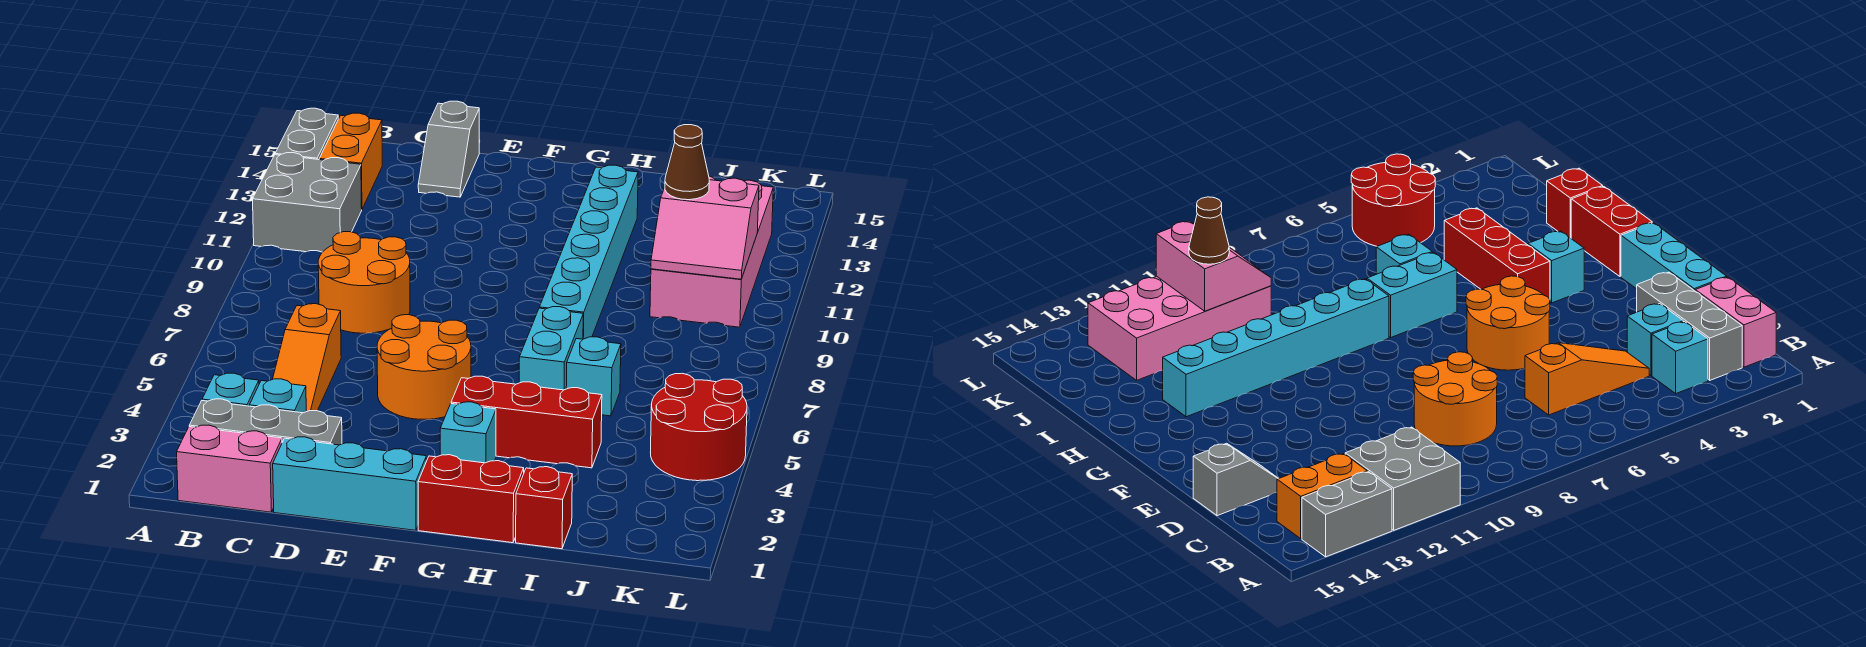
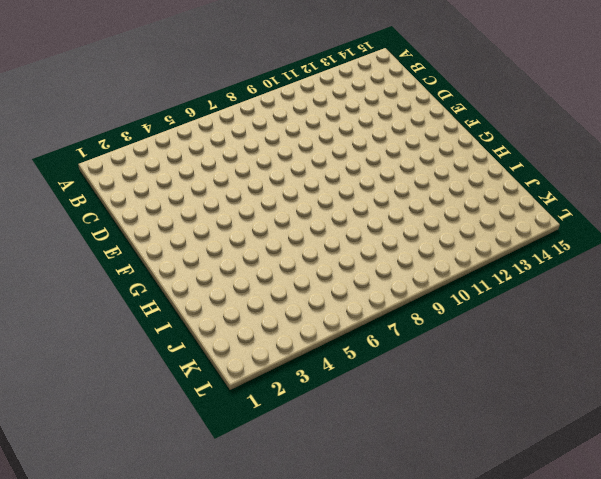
none -> grey 2x2 brick [253,153,362,252]
none -> grey 1x2 brick [275,108,338,160]
none -> pink 1x2 brick [177,425,282,512]

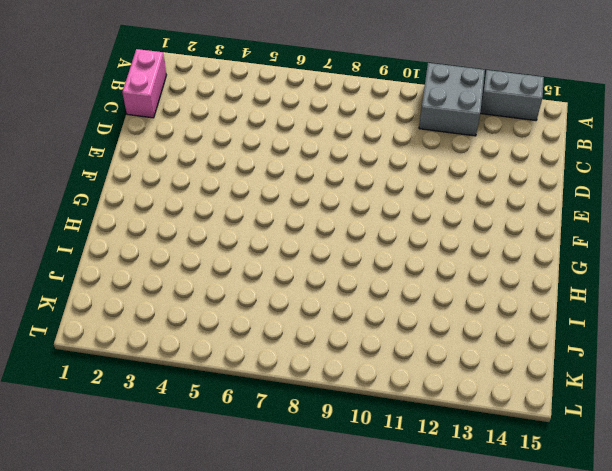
none -> grey 1x3 brick [189,399,342,445]
none -> cyan 1x1 brick [202,373,259,406]
none -> orange 1x2 brick [319,113,382,209]

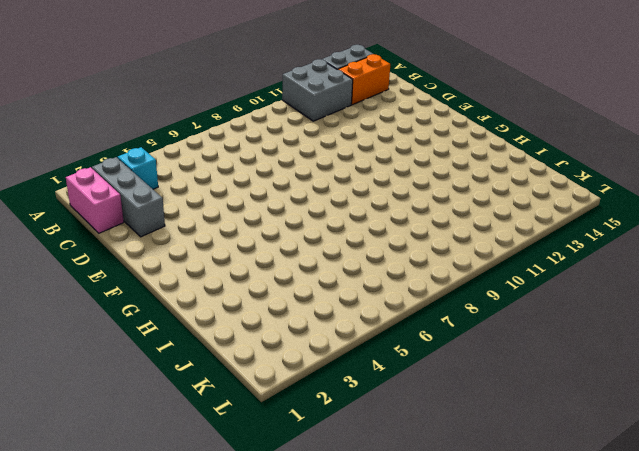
none -> cyan 1x1 brick [249,379,306,413]
none -> orange 1x3 slope [273,304,341,412]
none -> orange 2x2 round brick [318,232,410,333]

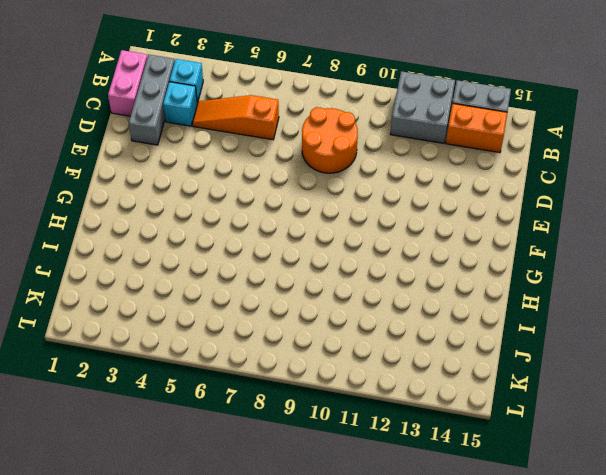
none -> cyan 1x3 brick [273,437,427,530]
none -> grey 1x2 slope [418,101,479,197]
none -> orange 2x2 round brick [377,315,471,419]

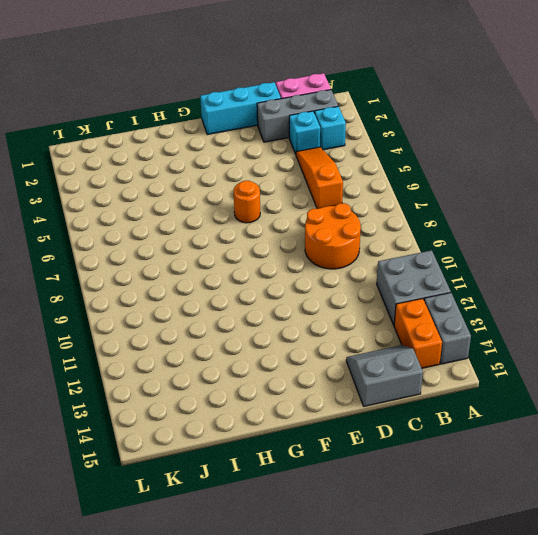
grey 2x2 slope [346,345,423,406] -> grey 1x2 slope [418,101,479,197]
orange 1x1 round brick [234,181,260,223] -> orange 2x2 round brick [377,315,471,419]
none -> red 1x2 brick [418,455,524,543]
none -> cyan 1x1 brick [440,402,496,463]
none -> red 1x3 brick [451,376,602,468]

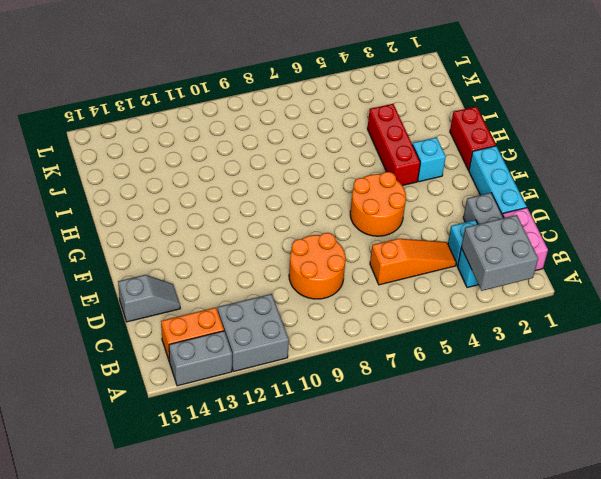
grey 2x2 brick [461,215,538,291] -> none
none -> cyan 1x2 brick [519,307,583,390]
none -> cyan 1x6 brick [539,165,638,339]
none -> red 1x1 brick [516,467,572,549]

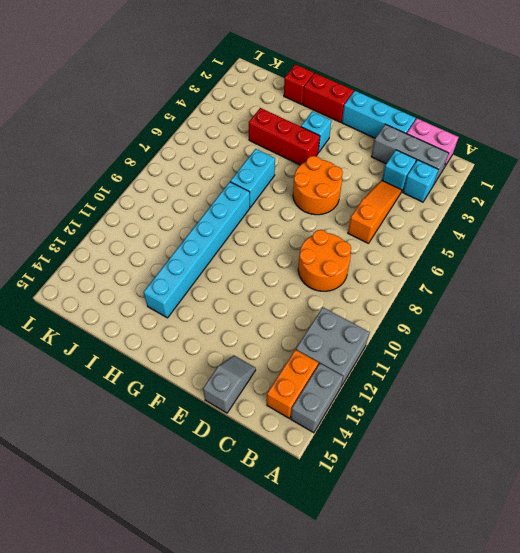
none -> cyan 1x1 brick [566,337,621,416]
none -> pink 2x4 brick [650,176,773,327]
none -> red 2x2 round brick [650,373,747,481]

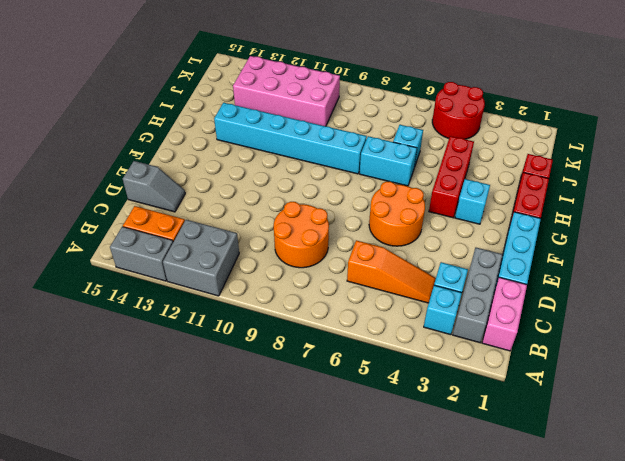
none -> pink 2x2 slope [651,178,759,279]
none -> brown 1x1 cone [665,125,709,200]

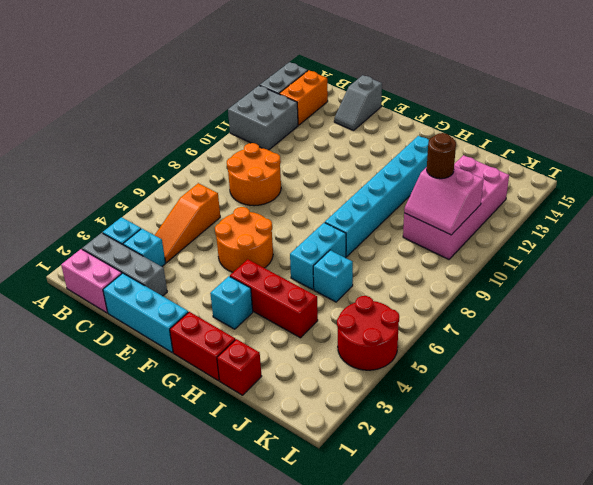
brown 1x1 round brick [427,133,456,179] -> brown 1x1 cone [665,125,709,200]

